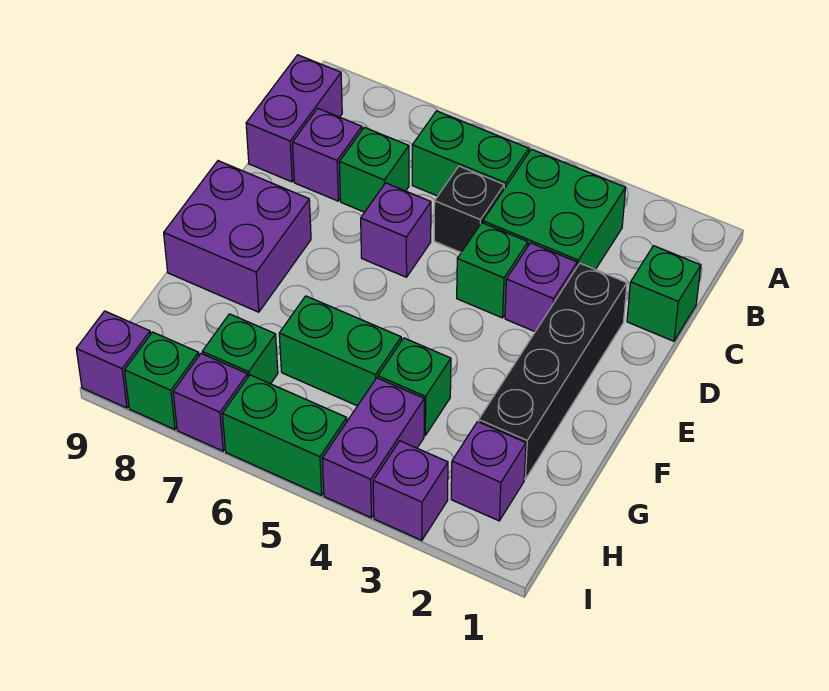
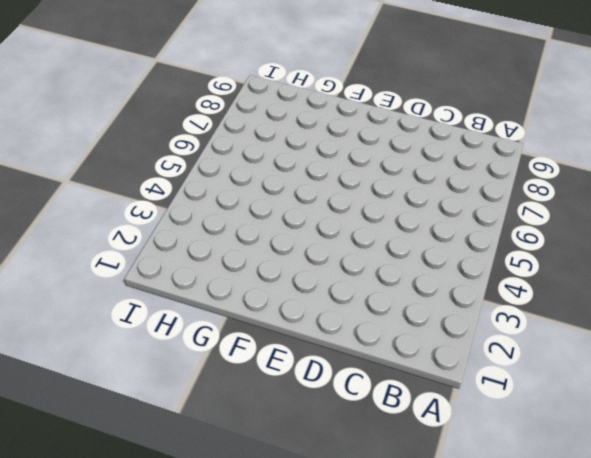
none -> green 2x2 brick [483,149,626,269]
none -> green 1x2 brick [412,111,529,196]
none -> purple 1x2 brick [246,55,342,182]

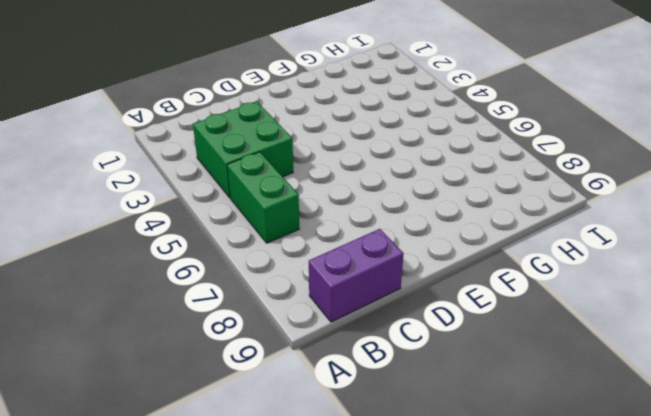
none -> green 1x1 brick [627,246,701,341]
none -> black 1x1 brick [434,166,504,252]
none -> green 1x1 brick [339,127,409,212]

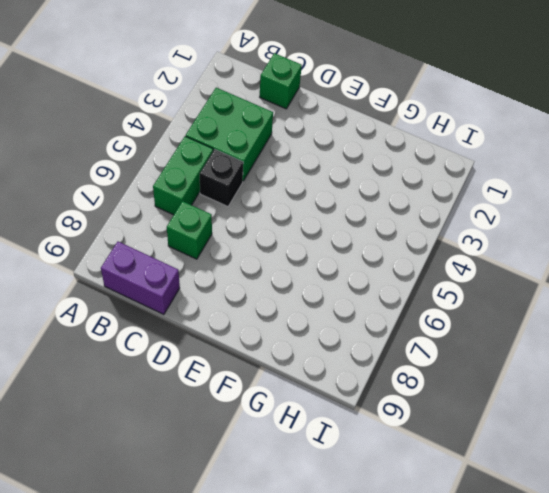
none -> purple 1x1 brick [293,108,362,201]
none -> black 1x4 brick [479,263,627,479]
none -> purple 1x1 brick [505,243,577,332]

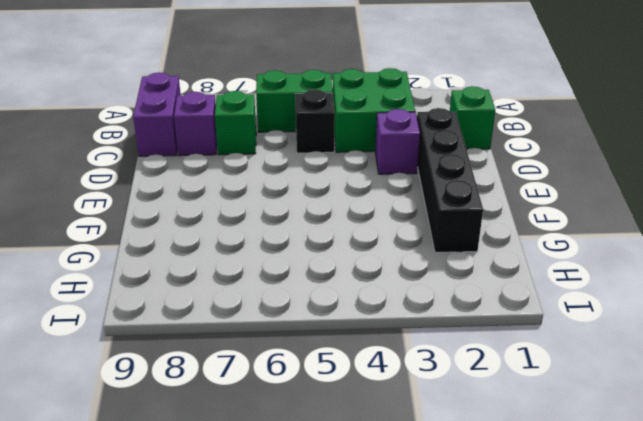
none -> green 1x1 brick [457,223,528,318]
none -> purple 1x1 brick [361,183,431,277]
none -> purple 2x2 brick [164,161,311,312]

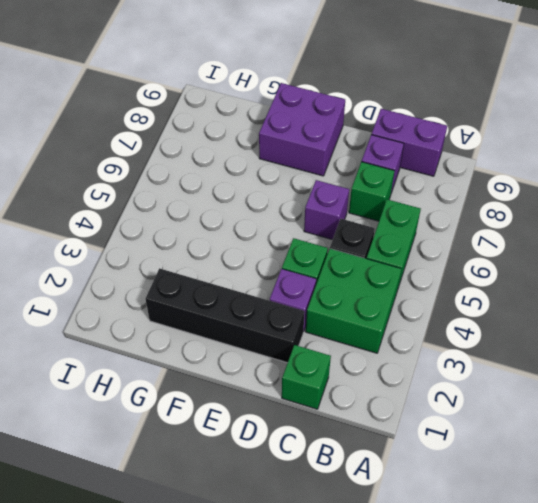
none -> green 1x1 brick [378,338,451,435]
none -> green 1x2 brick [279,296,401,406]
none -> purple 1x1 brick [451,422,526,521]

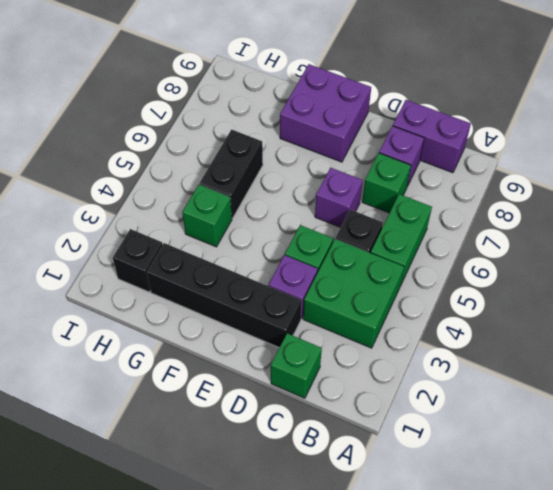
black 1x2 brick [199,130,263,218] -> green 1x2 brick [279,296,401,406]
black 1x1 brick [113,229,163,292] -> purple 1x1 brick [451,422,526,521]
none -> purple 1x2 brick [322,378,424,518]
none -> green 1x1 brick [202,314,278,384]
none -> purple 1x1 brick [373,441,448,540]

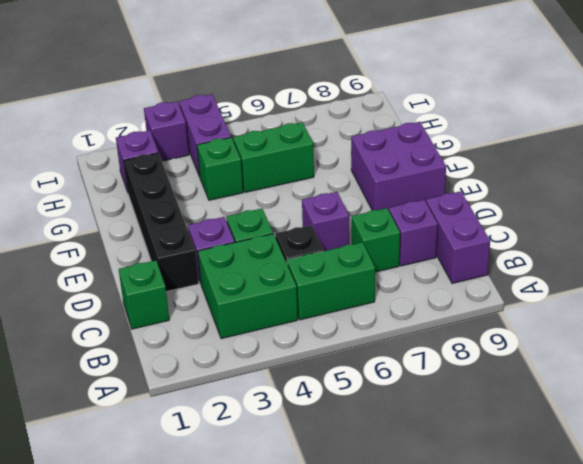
none -> green 1x1 brick [202,314,278,384]
none -> green 1x2 brick [222,375,347,495]
none -> purple 1x1 brick [173,354,248,451]

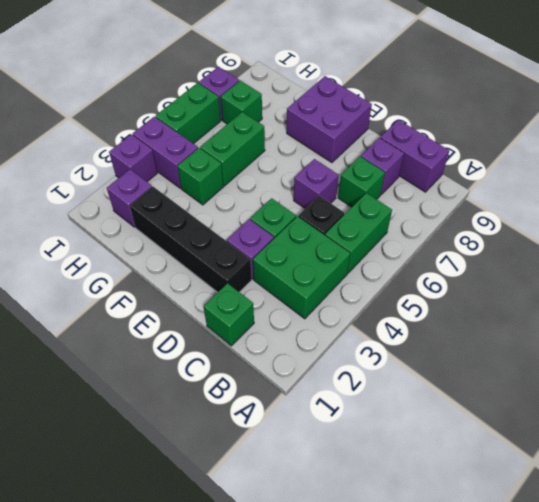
none -> green 1x1 brick [125,332,199,430]
none -> purple 1x1 brick [76,311,151,408]

